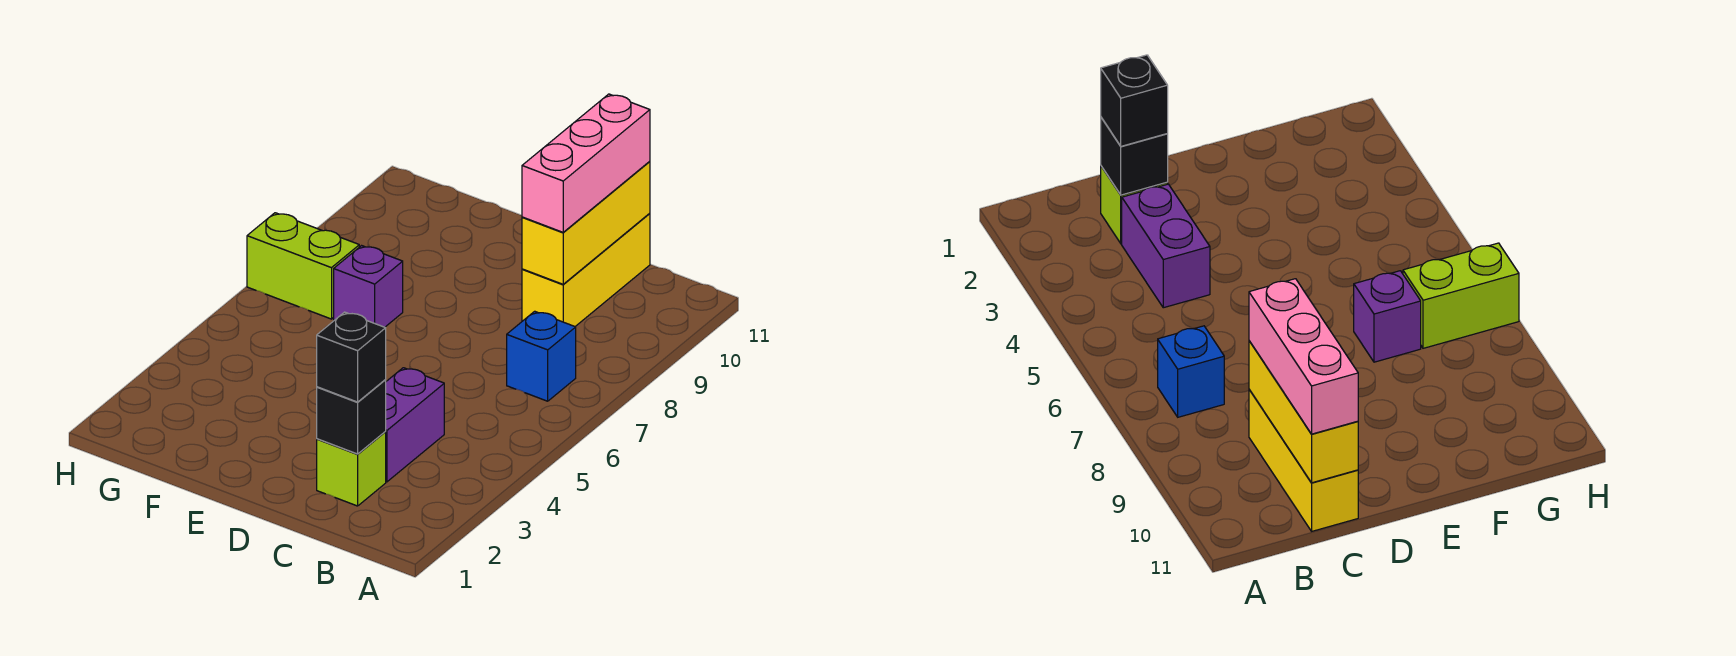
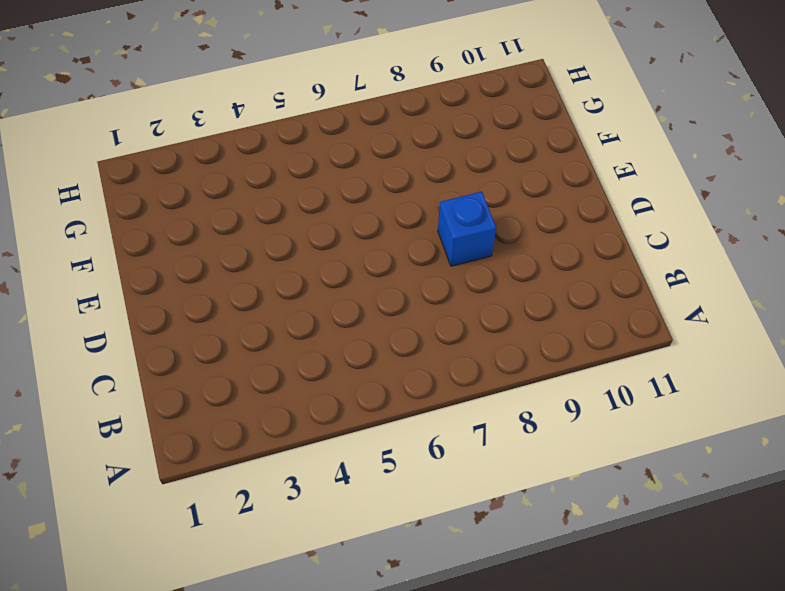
blue 1x1 brick [438,192,496,266] -> blue 1x1 brick moved to [507,311,576,401]
none -> lime 1x1 brick [317,432,386,506]
none -> purple 1x2 brick [385,368,444,482]

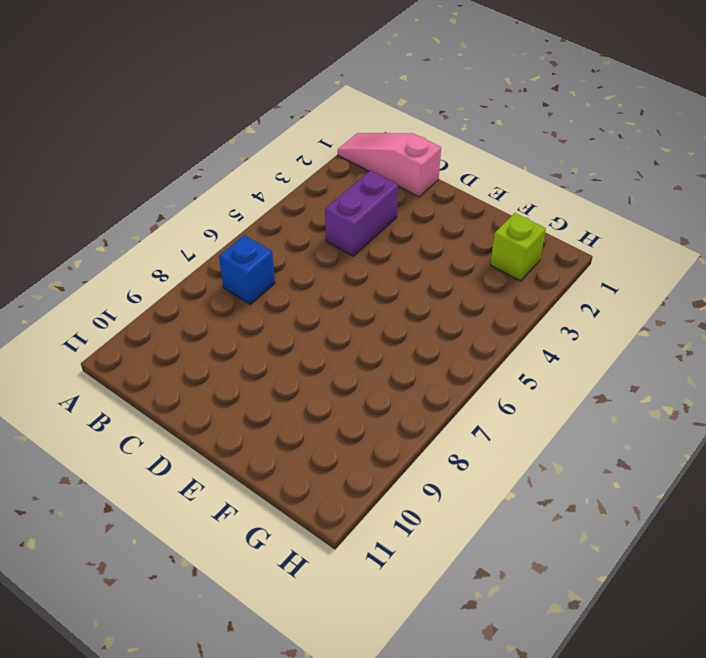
pink 1x3 slope [338,133,441,197] -> none
lime 1x1 brick [490,213,546,281] -> lime 1x1 brick moved to [317,432,386,506]
none -> yellow 1x3 brick [522,213,650,326]
none -> purple 1x1 brick [334,246,403,327]

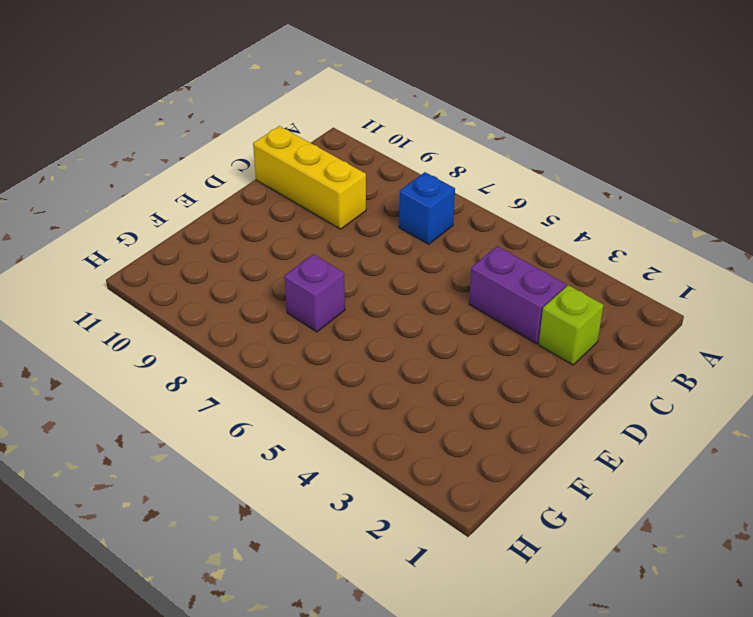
none -> lime 1x2 brick [247,213,359,319]
none -> black 1x1 brick [317,380,386,454]

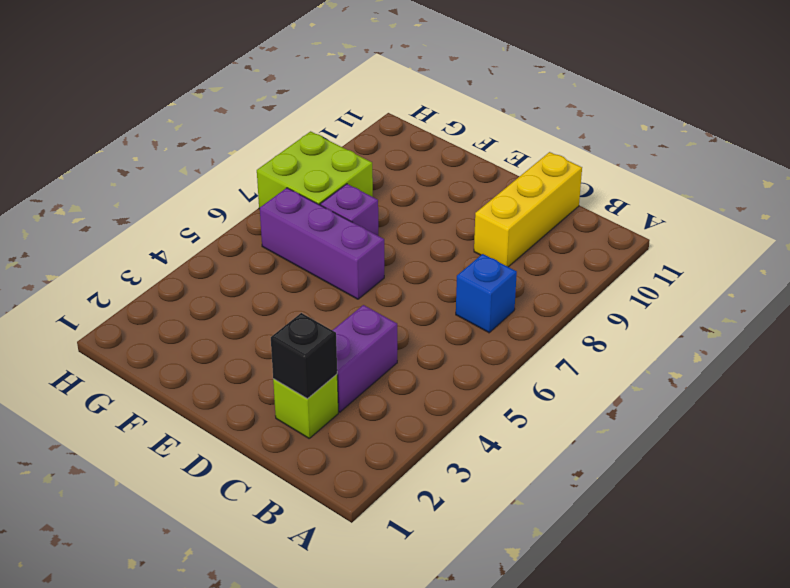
purple 1x3 brick [260,188,384,299] -> none
lime 2x2 brick [257,131,373,209] -> lime 1x2 brick [247,213,359,319]
none -> yellow 1x3 brick [522,161,650,284]
none -> black 1x1 brick [317,312,386,402]

